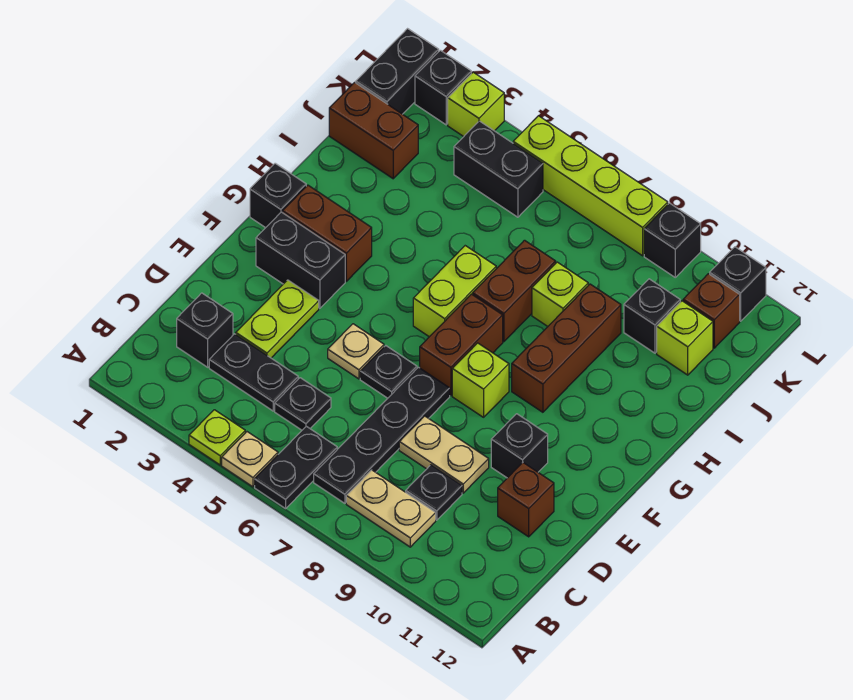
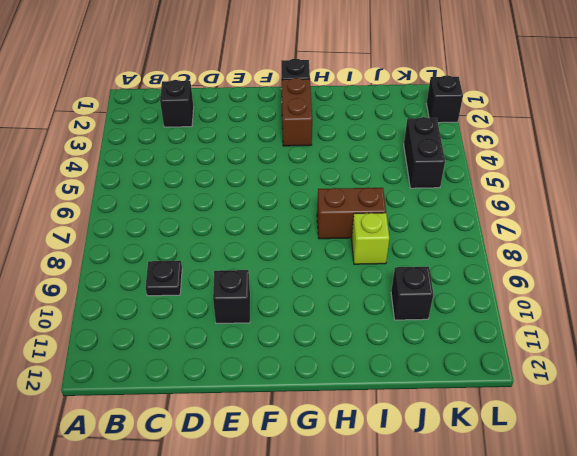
none -> lime 1x1 plate [189,410,245,465]
none -> tan 1x1 plate [222,432,278,487]
none -> black 1x2 plate [255,426,337,509]
none -> black 1x4 plate [314,367,450,503]

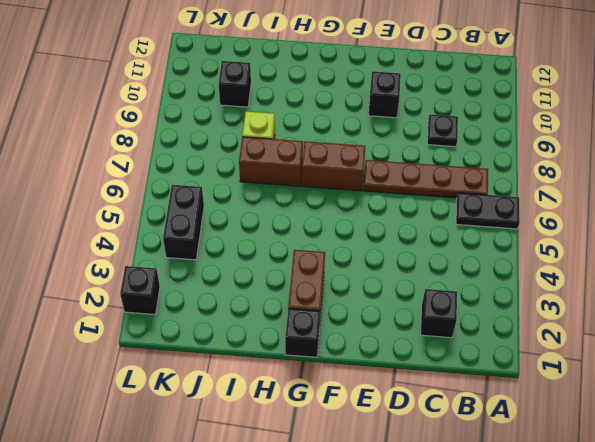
brown 1x4 plate [364,160,488,198] -> black 1x4 plate [314,367,450,503]
none -> lime 1x1 plate [189,410,245,465]
none -> tan 1x1 plate [222,432,278,487]
none -> tan 1x2 plate [346,470,436,547]
none -> black 1x2 plate [209,334,298,411]

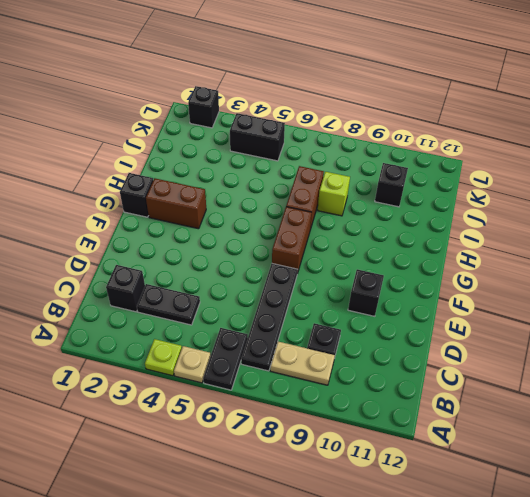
none -> black 1x1 plate [275,378,331,430]
none -> lime 1x2 plate [236,280,319,358]
none -> tan 1x2 plate [399,416,489,493]
none -> brown 1x1 brick [498,463,554,537]

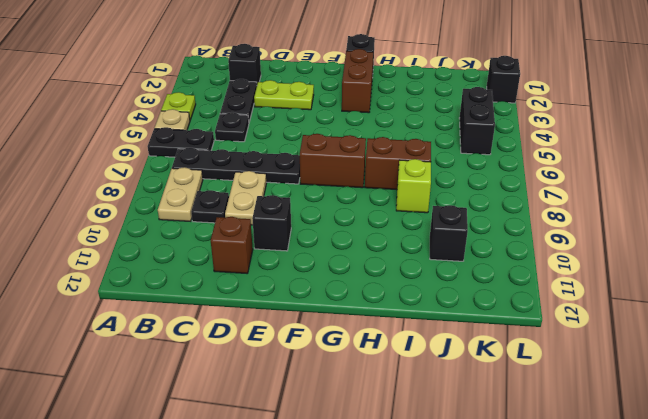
none -> tan 1x1 plate [328,324,384,379]
none -> black 1x1 plate [360,346,417,398]
none -> black 1x2 brick [256,212,345,308]
none -> lime 1x1 brick [452,343,509,417]

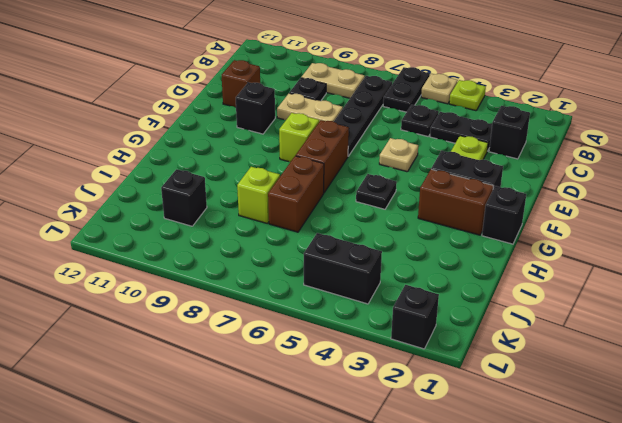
black 1x1 plate [356,174,397,209] -> black 1x1 plate moved to [360,346,417,398]
none -> lime 1x2 brick [413,246,496,337]
none -> brown 1x3 brick [512,284,621,412]
none -> brown 1x2 brick [329,82,418,179]
none -> lime 1x1 brick [657,301,713,375]

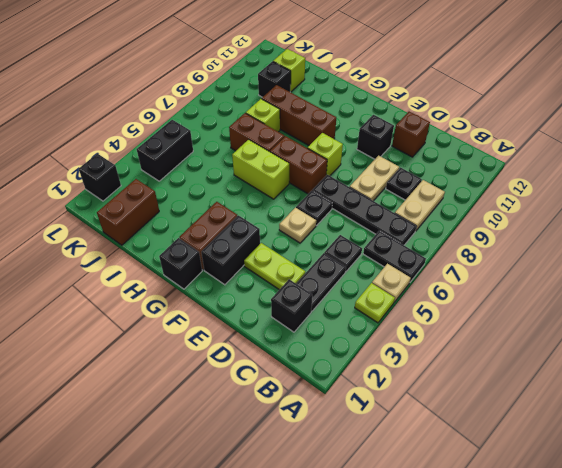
none -> black 1x2 brick [356,29,439,114]
none -> brown 1x1 brick [683,274,740,348]
none -> lime 1x1 brick [448,72,504,137]
none -> lime 1x4 brick [513,116,668,256]

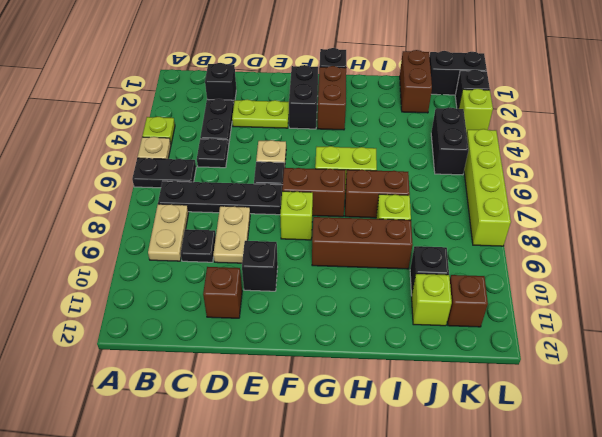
none -> black 1x1 brick [644,203,701,277]
none -> black 1x1 brick [710,247,766,321]

